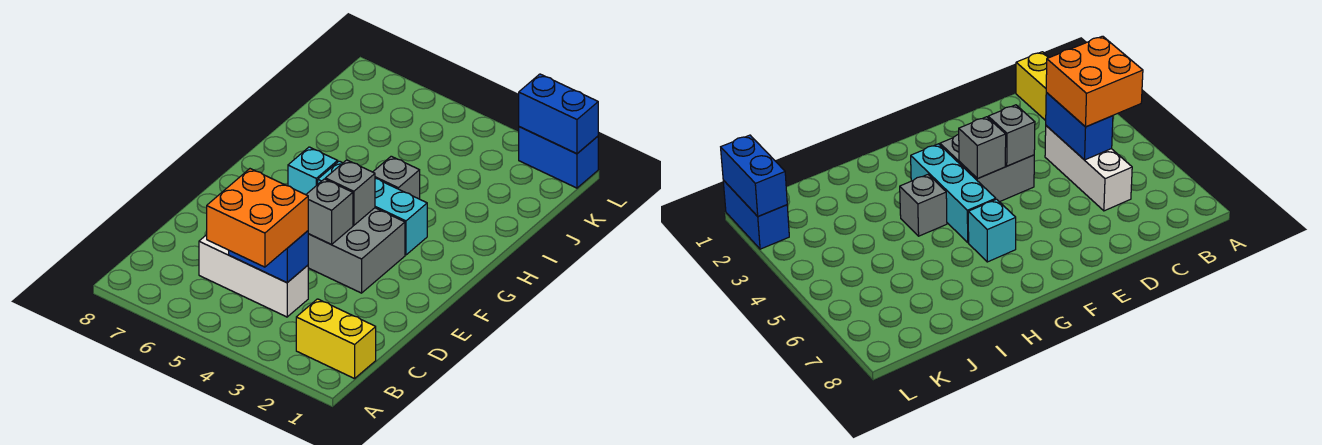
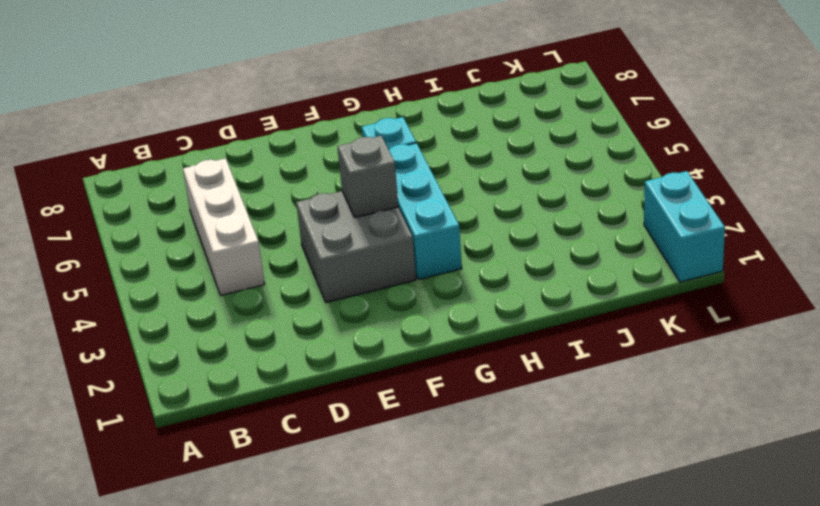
cyan 1x2 brick [644,171,725,282] -> blue 1x2 brick [519,127,598,188]
none -> yellow 1x2 brick [296,299,376,379]
none -> grey 1x1 brick [373,156,420,199]
none -> blue 1x2 brick [229,231,308,283]

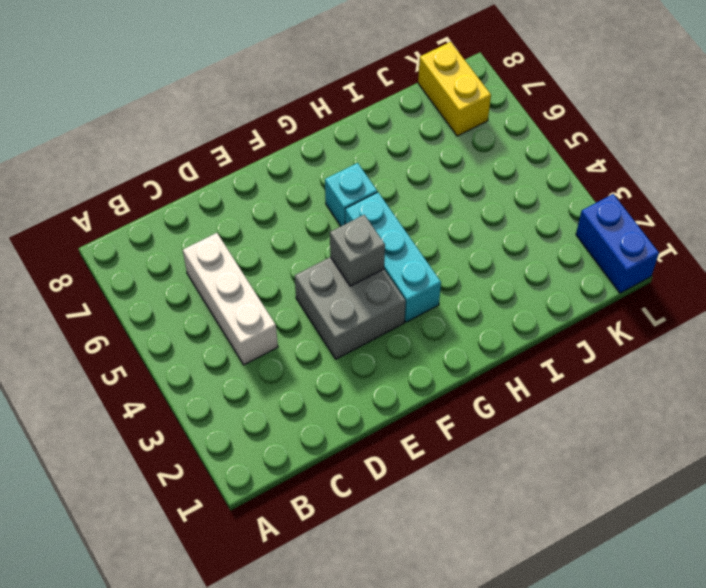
yellow 1x2 brick [418,42,491,136] -> yellow 1x2 brick moved to [296,299,376,379]
none -> grey 1x1 brick [373,156,420,199]
none -> blue 1x2 brick [229,231,308,283]
none -> grey 1x1 brick [306,179,353,244]

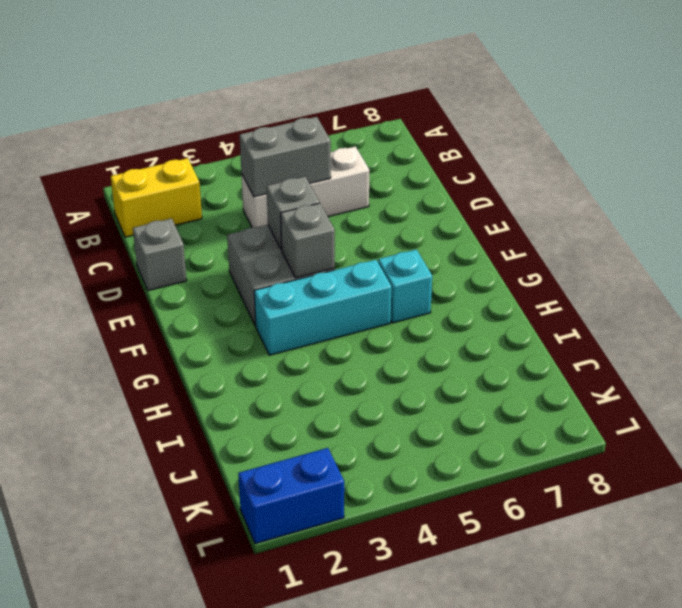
grey 1x2 brick [240,117,331,197] -> blue 1x2 brick [229,231,308,283]
grey 1x1 brick [133,218,187,291] -> grey 1x1 brick moved to [373,156,420,199]
none -> blue 1x2 brick [519,74,598,154]
none -> orange 2x2 brick [207,169,308,267]

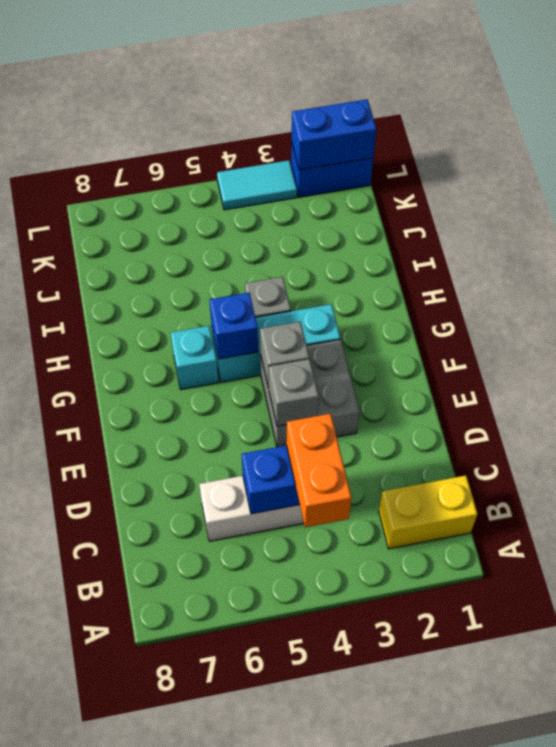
orange 1x2 brick [286,414,352,527] -> orange 2x2 brick [207,169,308,267]
blue 1x1 brick [209,293,258,359] -> none
cyan 1x2 tile [217,160,297,210] -> none

